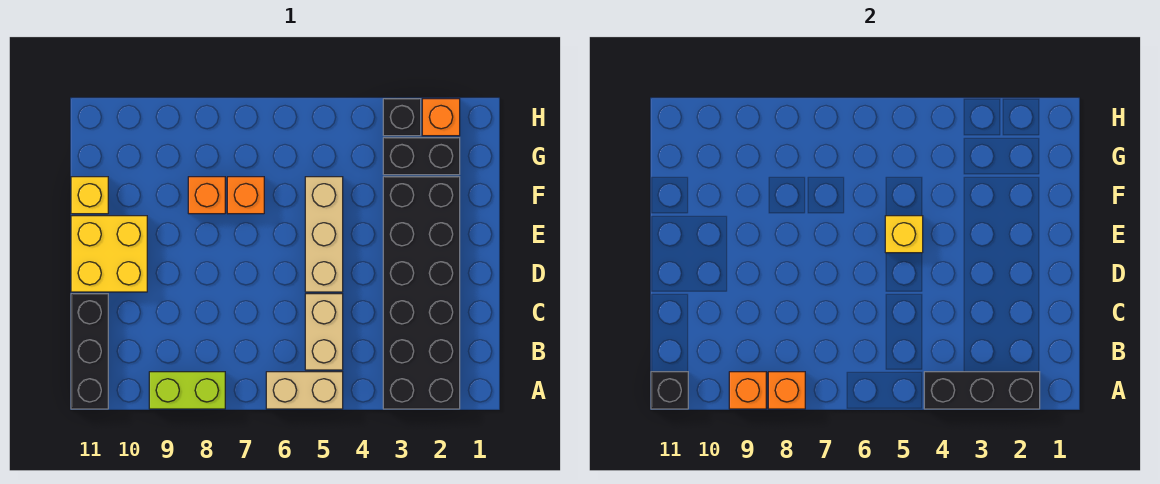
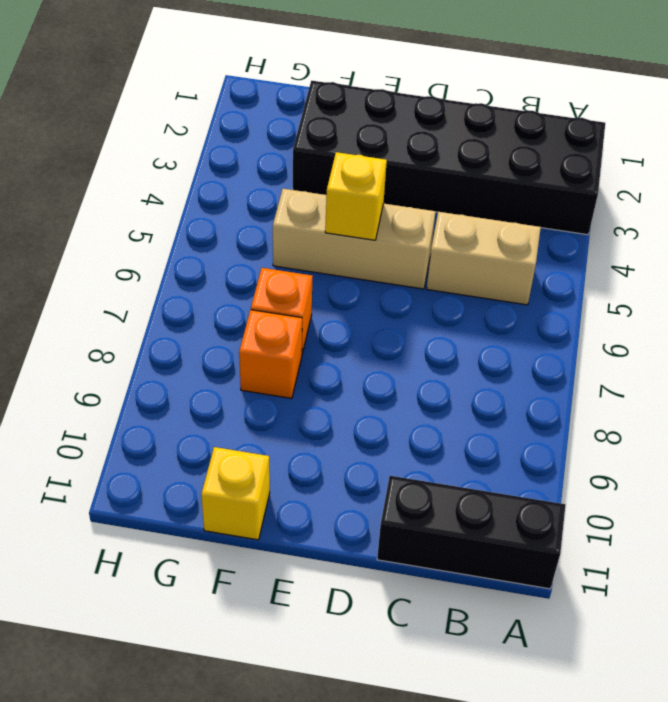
none -> tan 1x2 brick [266,372,343,409]
none -> lime 1x2 brick [149,372,225,409]
none -> yellow 2x2 brick [71,216,147,292]

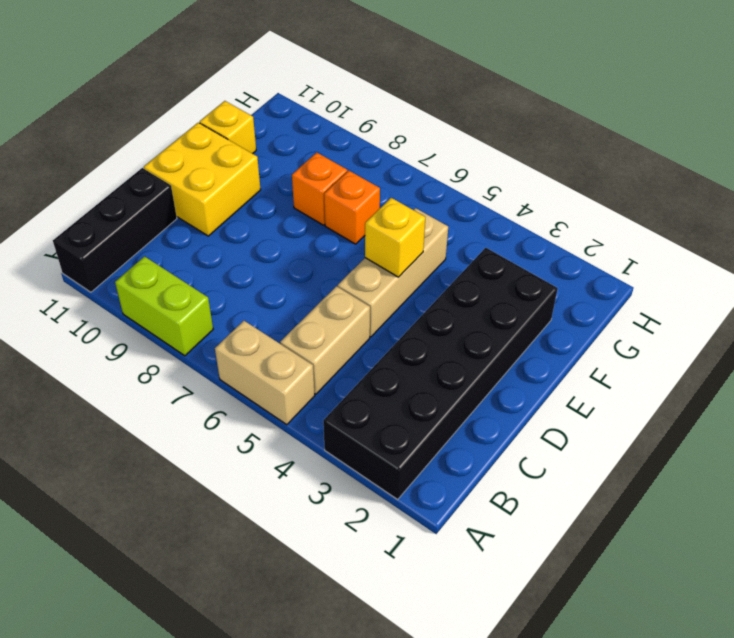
none -> black 1x2 brick [383,138,460,175]
none -> orange 1x1 brick [422,99,460,136]
none -> black 1x1 brick [383,99,421,136]

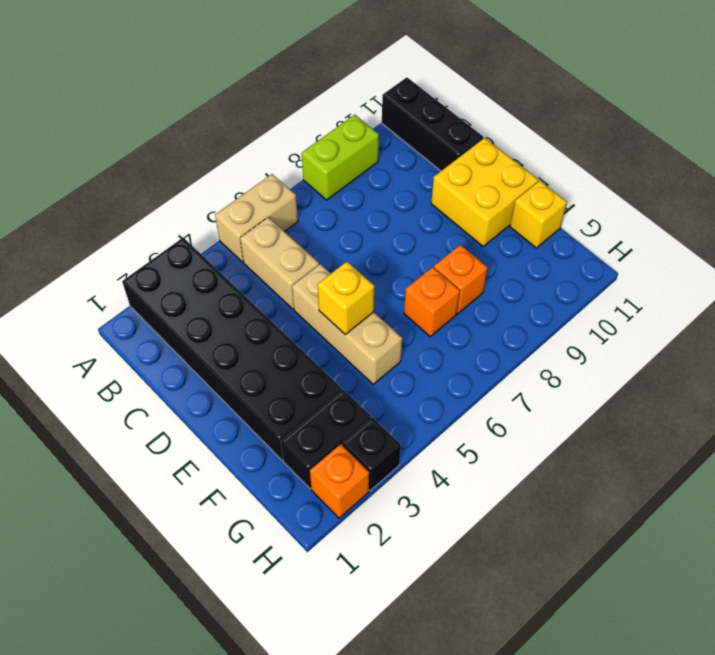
none -> black 1x3 brick [924,372,1040,409]
none -> orange 1x1 brick [768,372,805,409]
none -> orange 1x1 brick [729,372,766,409]

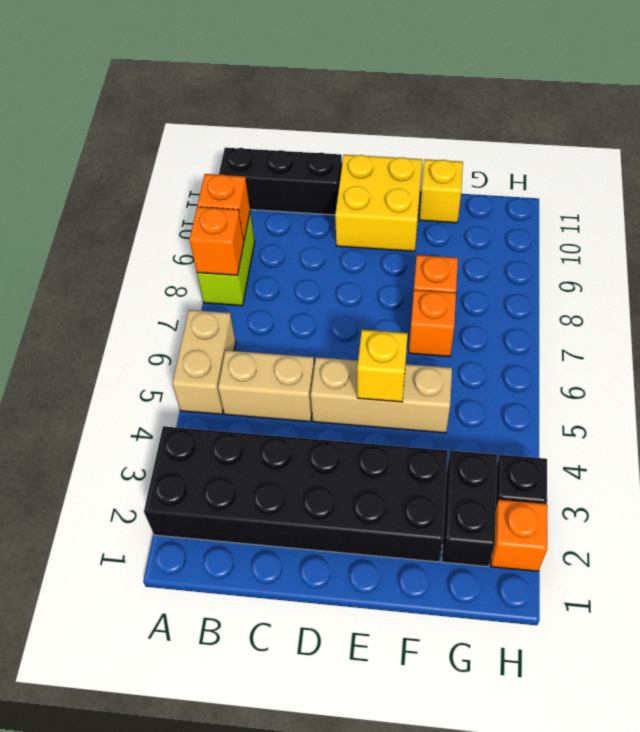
none -> black 1x3 brick [924,372,1040,409]
none -> black 1x1 brick [651,372,688,409]

